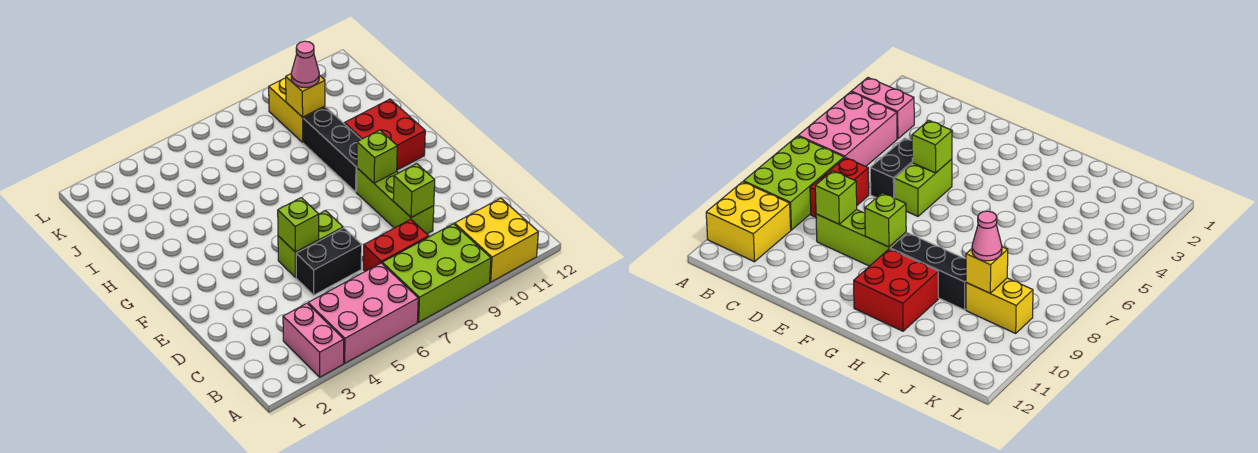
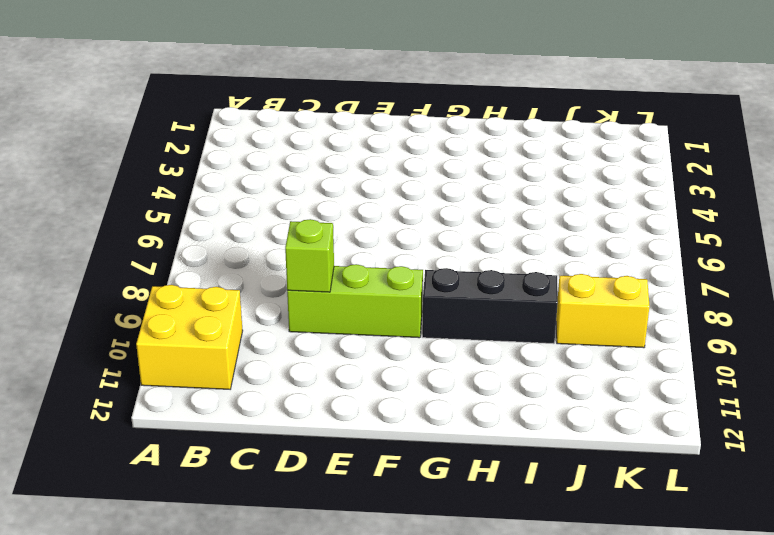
none -> pink 1x2 brick [283,303,344,377]
none -> pink 2x3 brick [308,263,418,363]
none -> lime 2x3 brick [382,224,491,322]

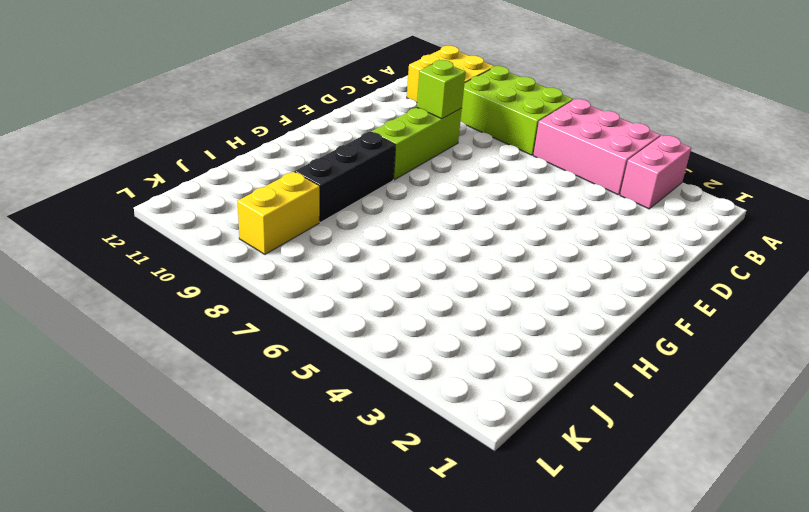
none -> red 1x2 brick [363,219,429,271]
none -> black 1x2 brick [296,228,362,295]
none -> lime 1x2 brick [278,211,343,277]

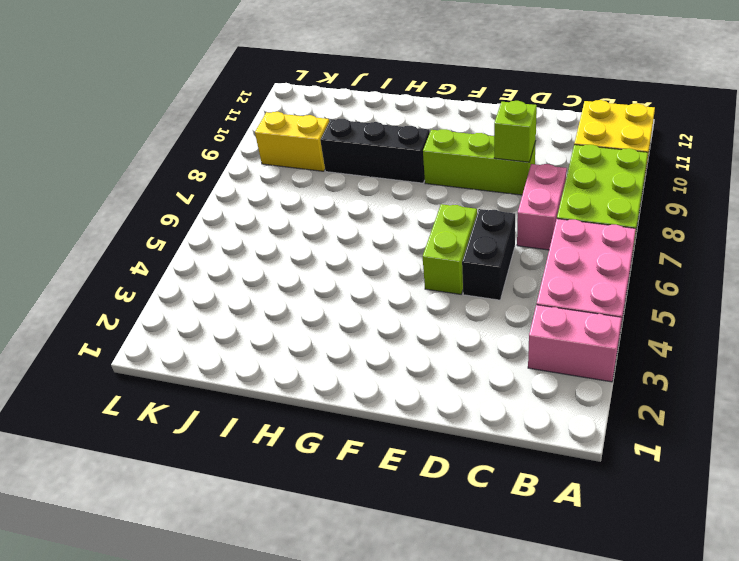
pink 1x2 brick [517,164,567,250] -> red 1x2 brick [363,219,429,271]
none -> red 2x2 brick [344,99,425,170]
none -> lime 1x1 brick [278,198,319,252]
none -> lime 1x1 brick [357,130,397,183]

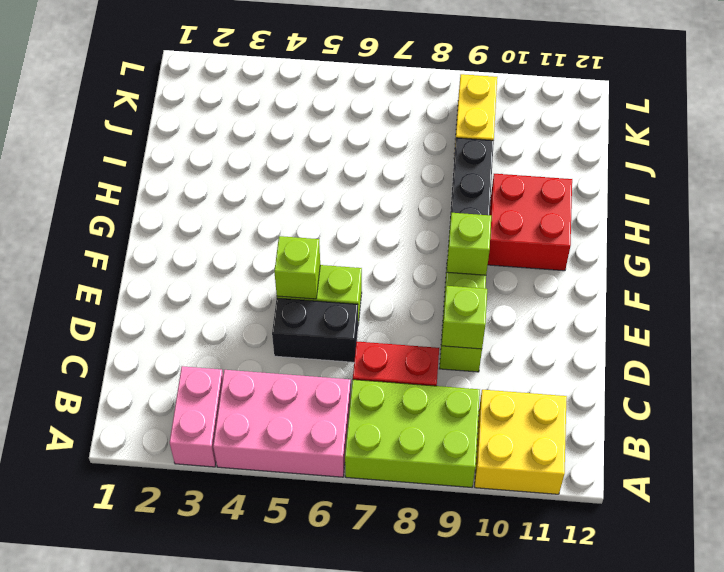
none -> yellow 1x1 brick [286,74,325,117]
none -> pink 1x1 cone [291,41,319,88]

